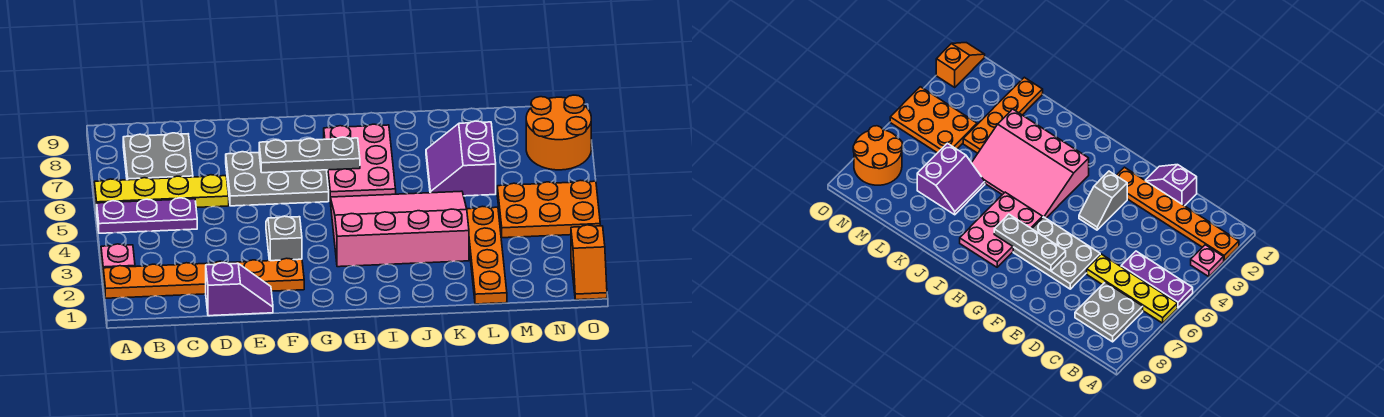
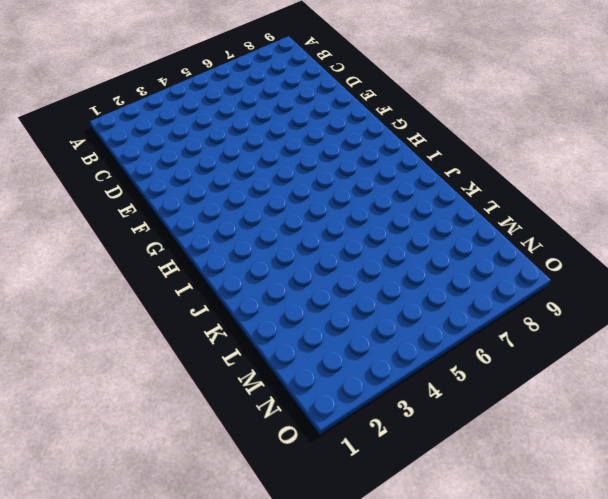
none -> orange 1x6 plate [103,258,304,298]
none -> pink 1x1 plate [101,244,135,269]
none -> purple 1x3 plate [97,198,197,233]

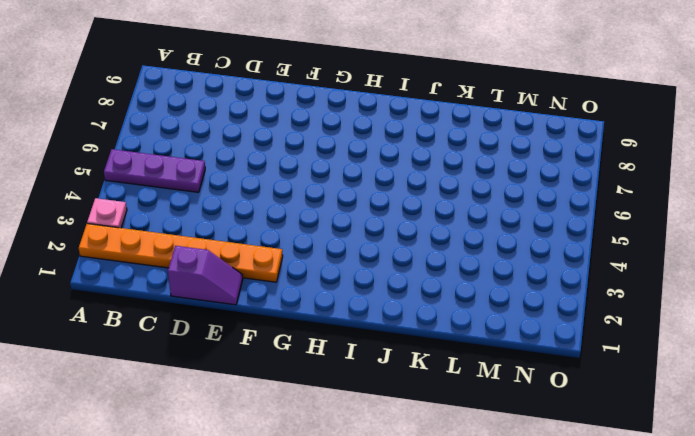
none -> yellow 1x4 plate [94,175,229,211]
none -> grey 2x2 plate [123,133,193,180]
none -> grey 2x3 plate [226,152,329,206]

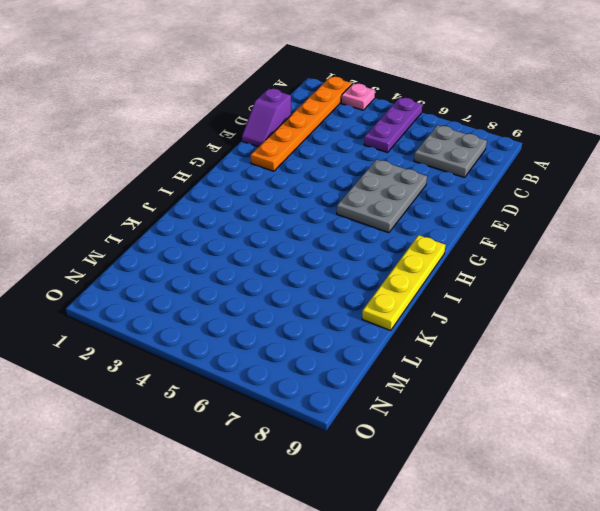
yellow 1x4 plate [362,235,445,331] -> yellow 1x4 plate moved to [94,175,229,211]
none -> grey 1x2 slope [266,216,302,261]
none -> pink 3x4 slope [330,191,469,267]
none -> pink 2x3 plate [324,124,396,197]

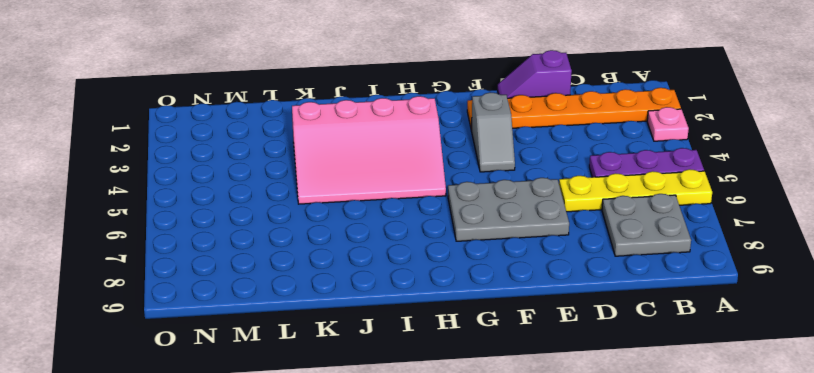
none -> pink 2x3 plate [324,124,396,197]
none -> purple 2x2 slope [426,121,496,196]
none -> orange 1x4 plate [467,206,507,304]

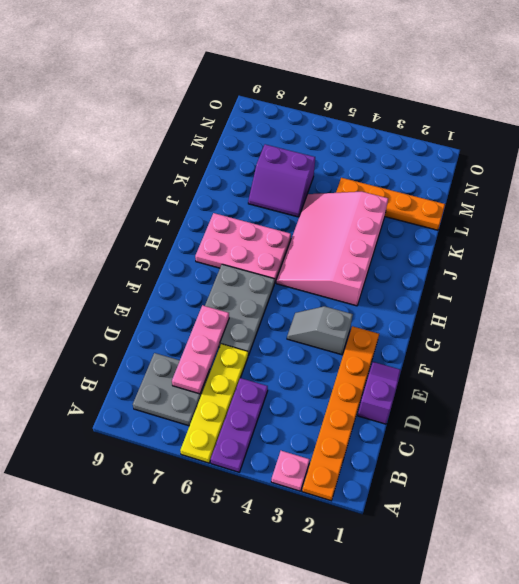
pink 1x3 plate [172,305,229,394] -> none
none -> orange 2x3 plate [497,180,600,238]
none -> orange 2x2 round brick [526,95,591,170]
none -> orange 1x2 slope [571,225,607,300]

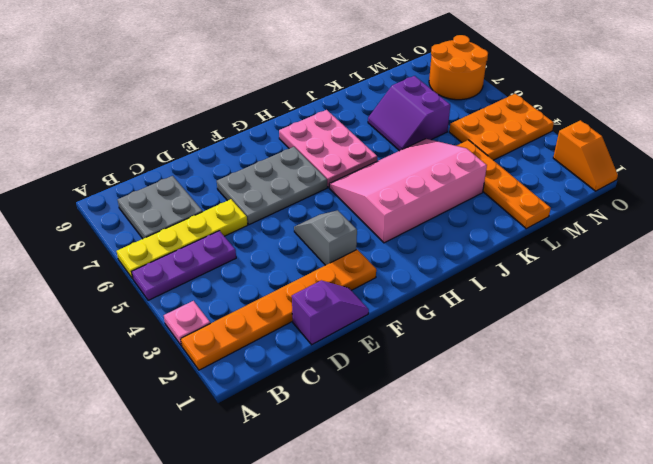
none -> grey 1x3 plate [259,137,360,173]

